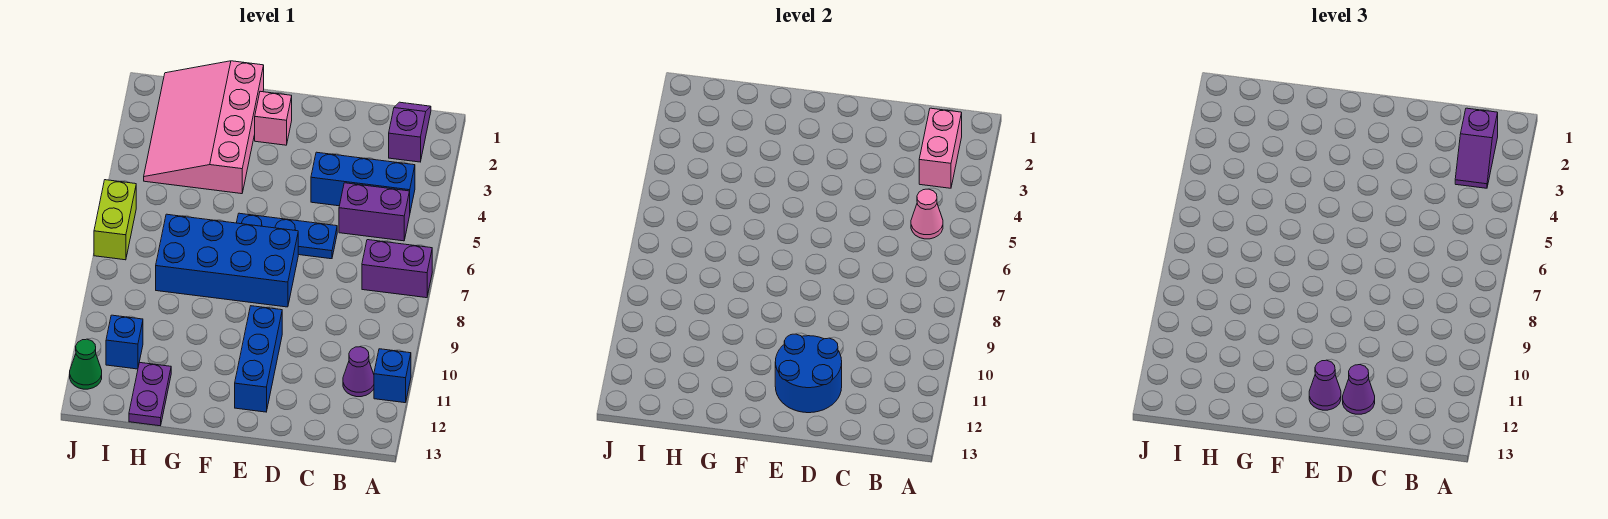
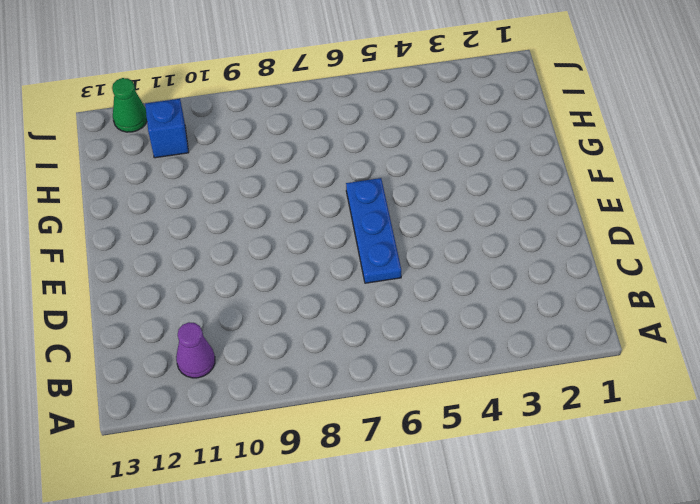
none -> purple 1x2 brick [362,240,432,298]
none -> blue 1x1 brick [374,349,411,403]
none -> purple 1x2 slope [389,102,431,162]

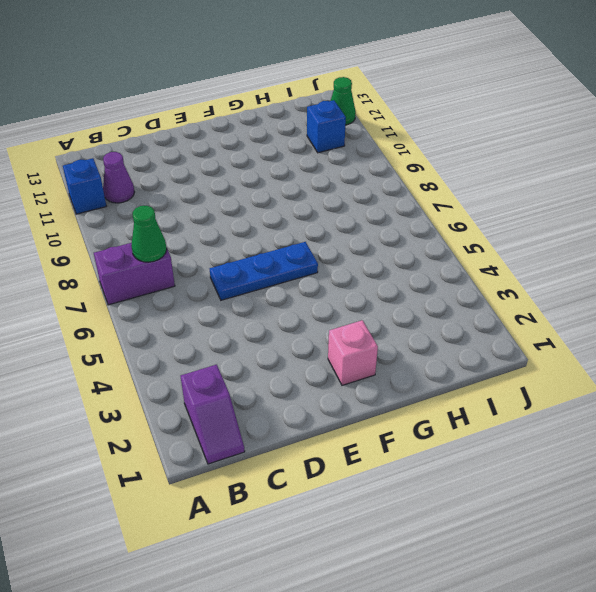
green 1x1 cone [131,206,167,262] -> none
none -> blue 1x3 brick [311,152,415,211]
none -> purple 1x2 brick [339,183,410,241]
none -> blue 2x4 brick [156,214,298,307]

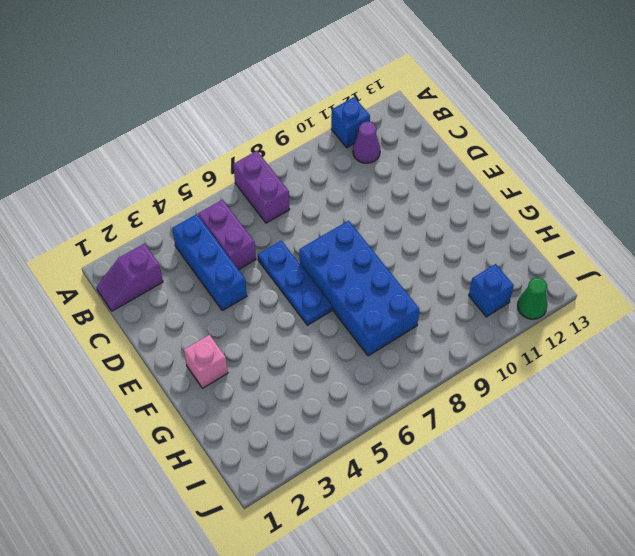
none -> blue 1x3 brick [235,306,282,412]
none -> pink 3x4 slope [144,61,264,194]
none -> purple 1x2 plate [129,362,171,426]

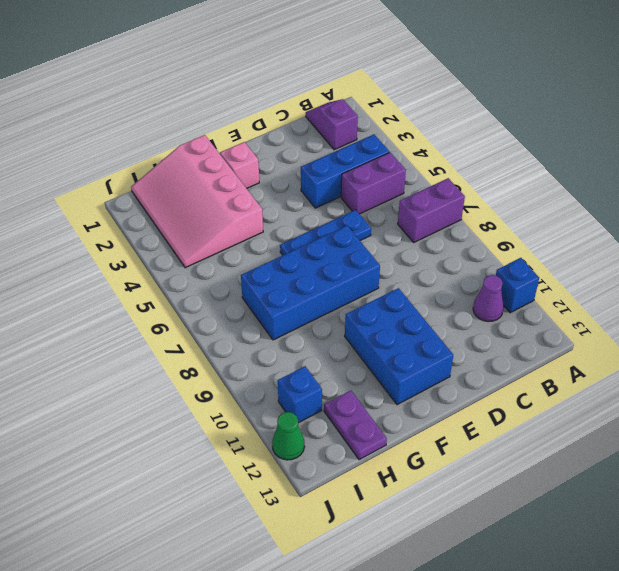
blue 2x3 brick [345,288,453,405] -> blue 1x3 brick [235,306,282,412]
none -> lime 1x2 brick [94,180,136,260]
none -> pink 1x2 brick [919,108,962,188]
none -> pink 1x1 cone [911,189,943,239]

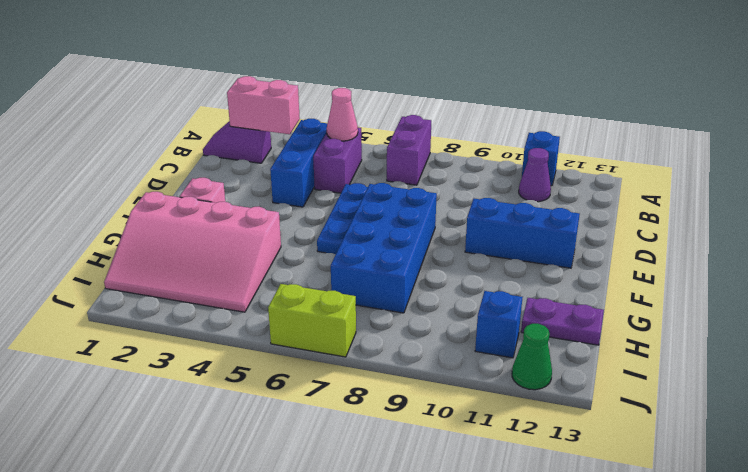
none -> blue 2x2 round brick [775,334,842,413]
none -> purple 1x2 slope [1455,108,1498,188]
none -> purple 1x1 cone [1343,365,1375,414]

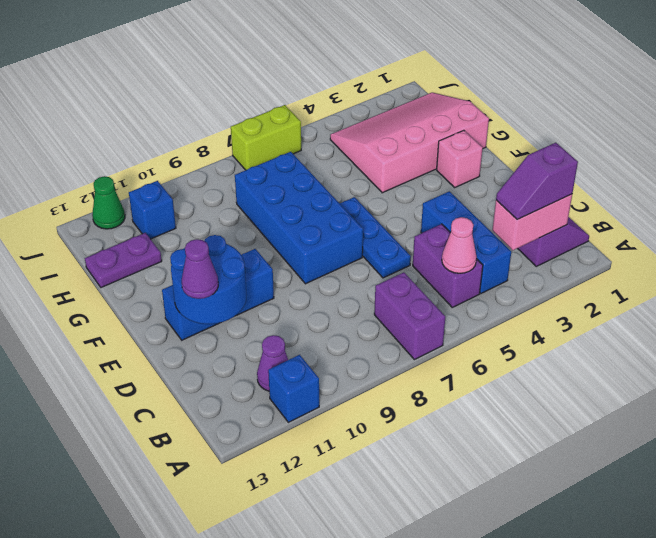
none -> purple 1x1 cone [1309,360,1341,410]

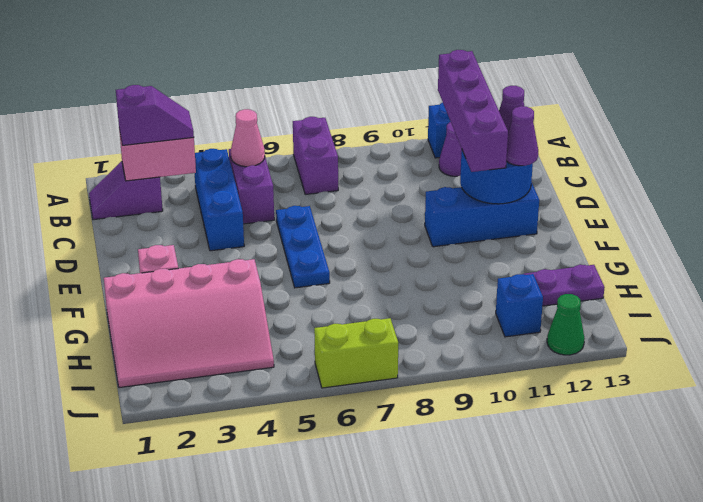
purple 1x4 brick [438,50,508,172] -> none
none -> blue 2x4 brick [156,214,298,307]

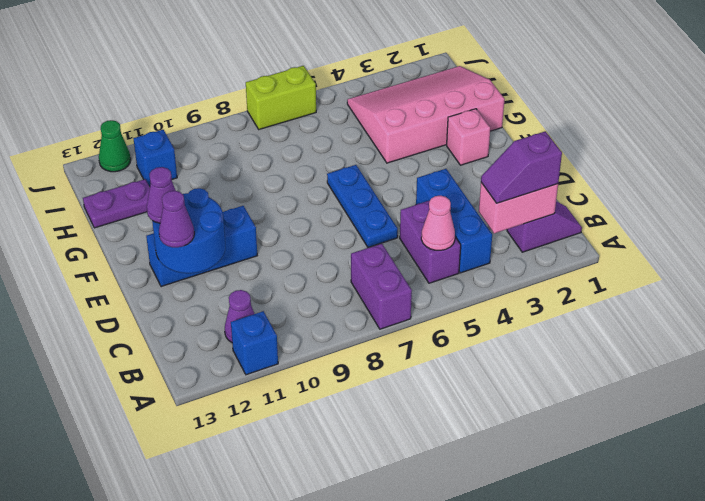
none -> blue 2x4 brick [156,214,298,307]

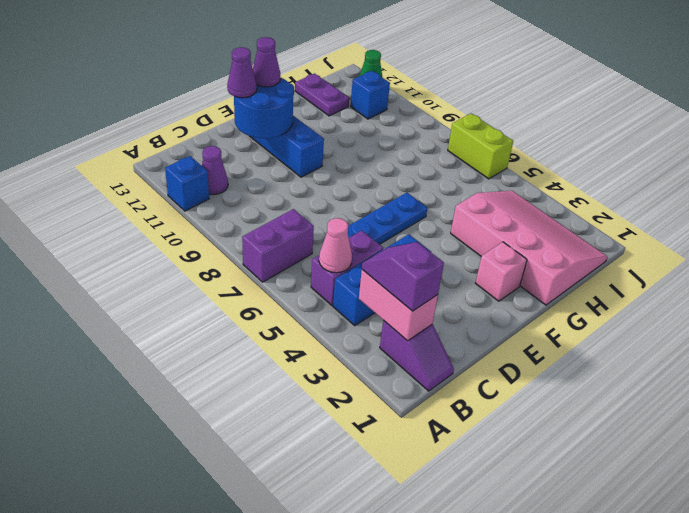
none -> blue 2x4 brick [156,214,298,307]

